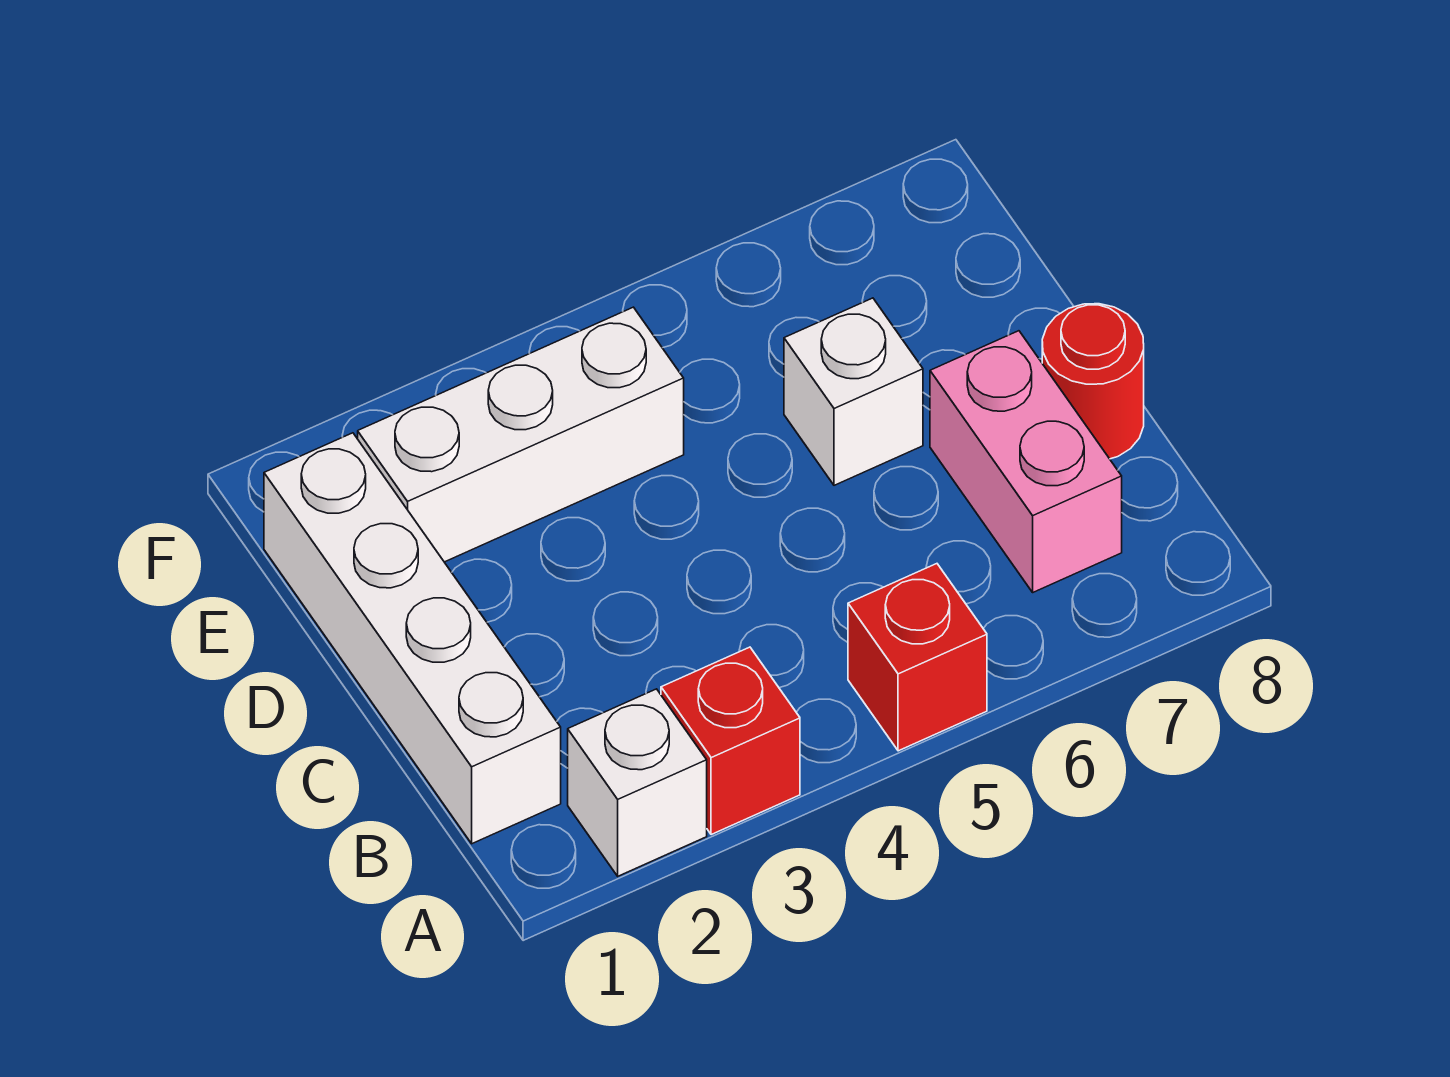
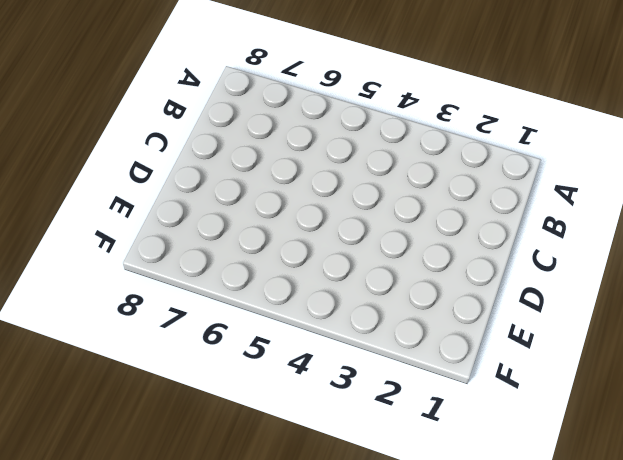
none -> white 1x1 brick [568,689,707,876]
none -> red 1x1 brick [661,647,800,835]

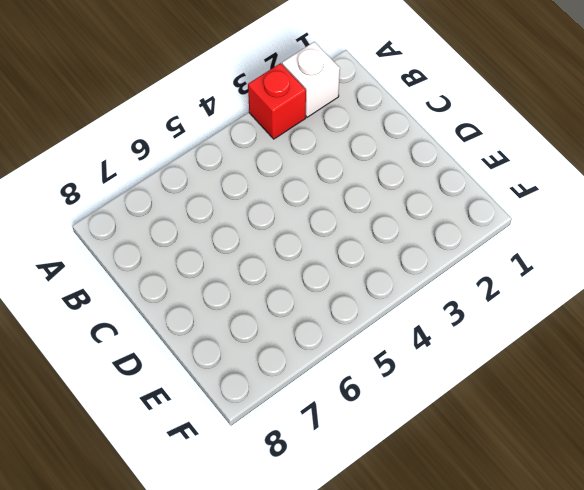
none -> red 1x1 brick [848,564,987,751]
none -> white 1x4 brick [264,433,561,844]

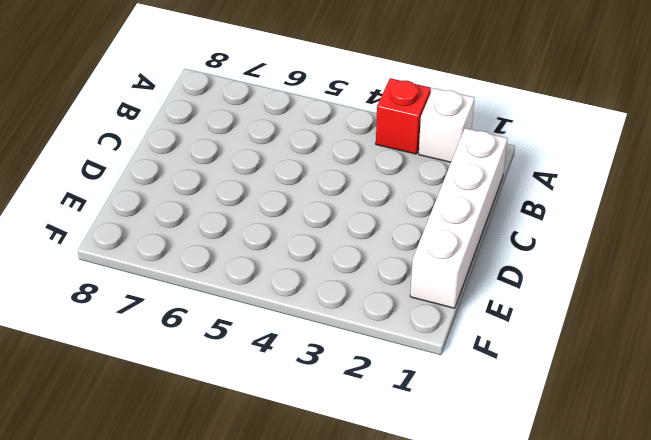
none -> red 1x1 brick [848,564,987,751]
none -> pink 1x2 brick [930,331,1122,592]

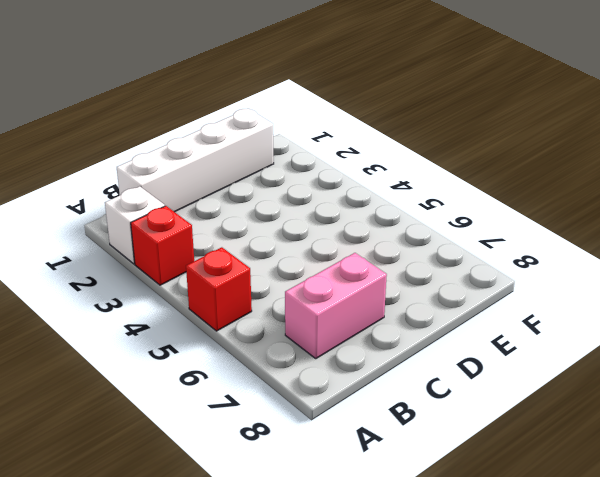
none -> red 1x1 round brick [1042,304,1144,459]
none -> white 1x1 brick [784,298,923,485]

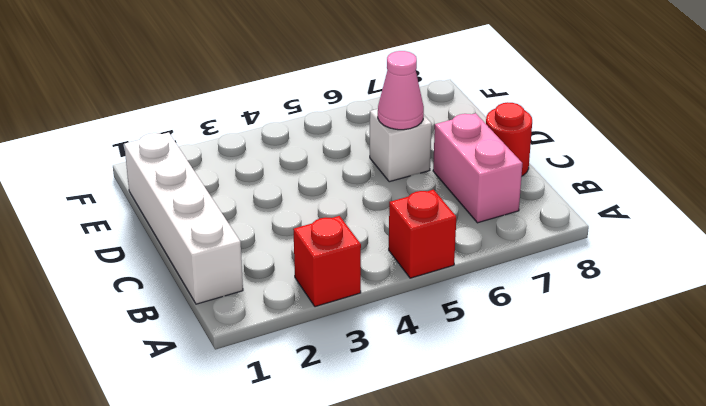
pink 1x1 cone [378,51,424,130] -> none
none -> white 1x1 brick [568,689,707,876]
none -> white 1x3 brick [358,307,684,562]

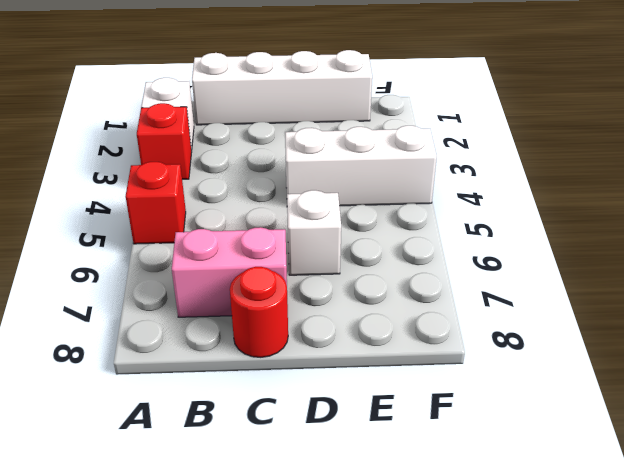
white 1x3 brick [285,126,437,206] -> white 1x3 brick turned to [358,307,684,562]

